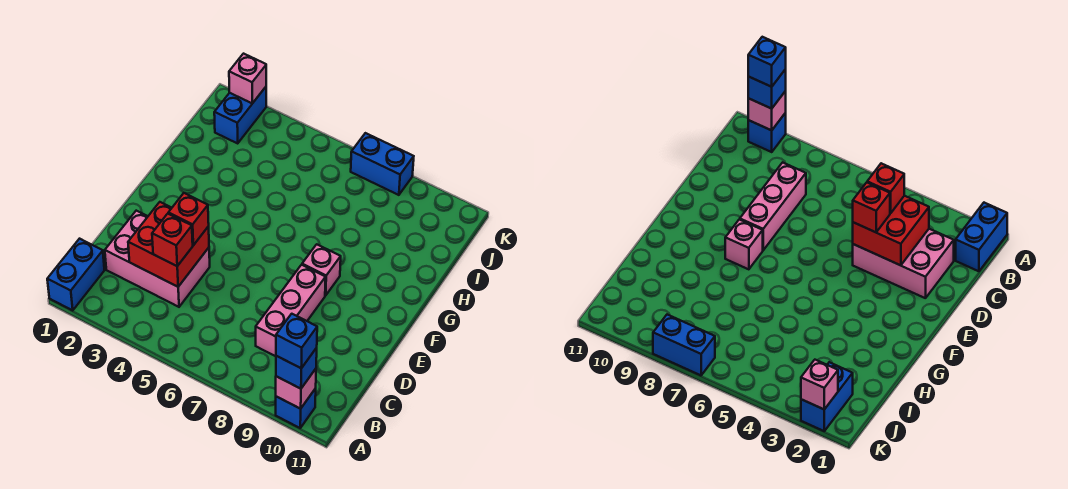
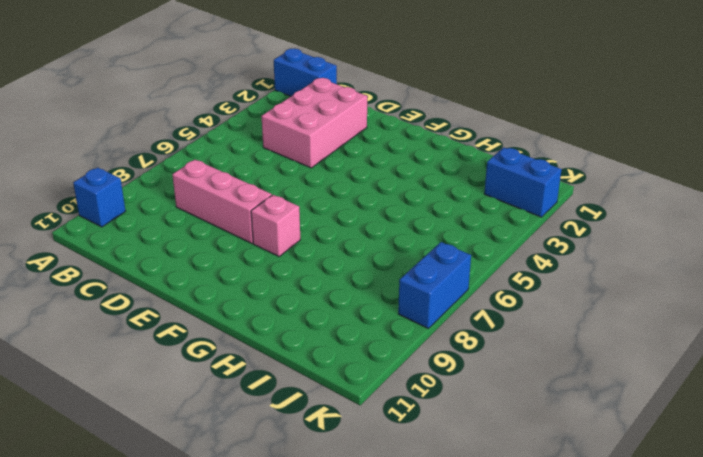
none -> pink 1x1 brick [276,369,316,409]
none -> red 2x2 brick [128,202,209,287]
none -> pink 1x1 brick [229,54,266,103]

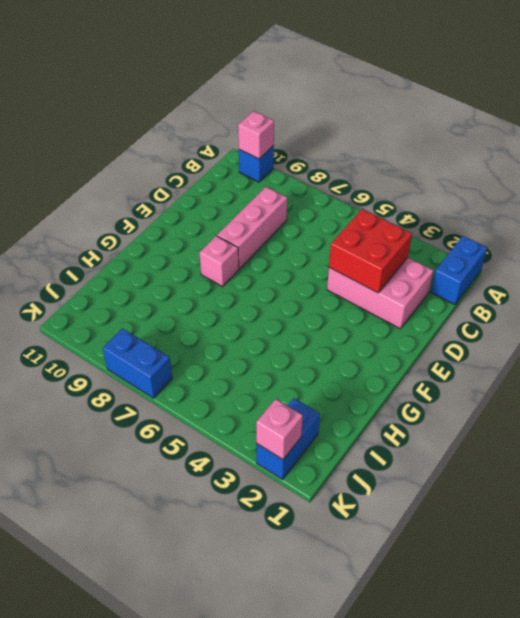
none -> blue 1x1 brick [276,348,317,389]
none -> red 1x1 brick [152,214,193,266]
none -> red 1x1 brick [168,193,209,245]

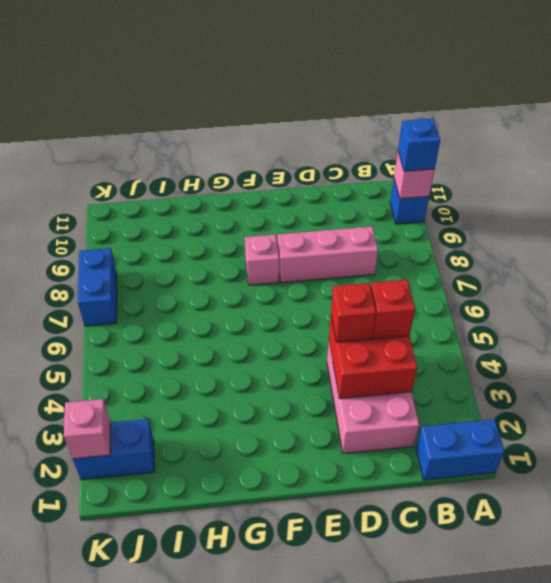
none -> blue 1x1 brick [276,314,317,368]

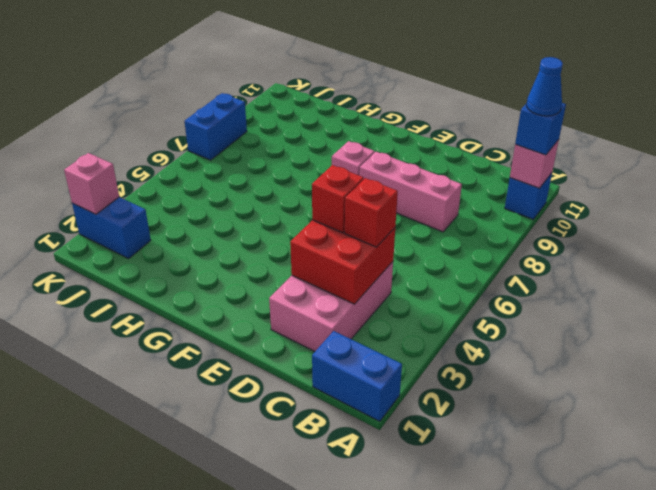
blue 1x1 cone [527,57,563,116] -> blue 1x1 brick [276,314,317,368]

